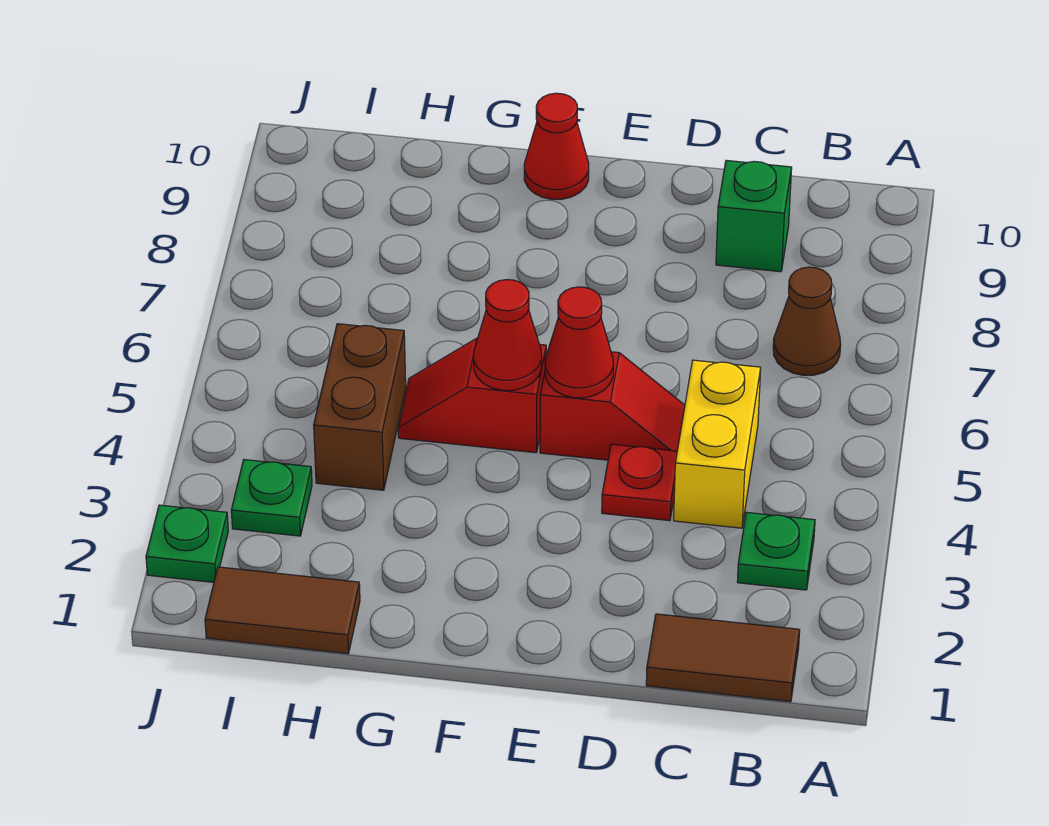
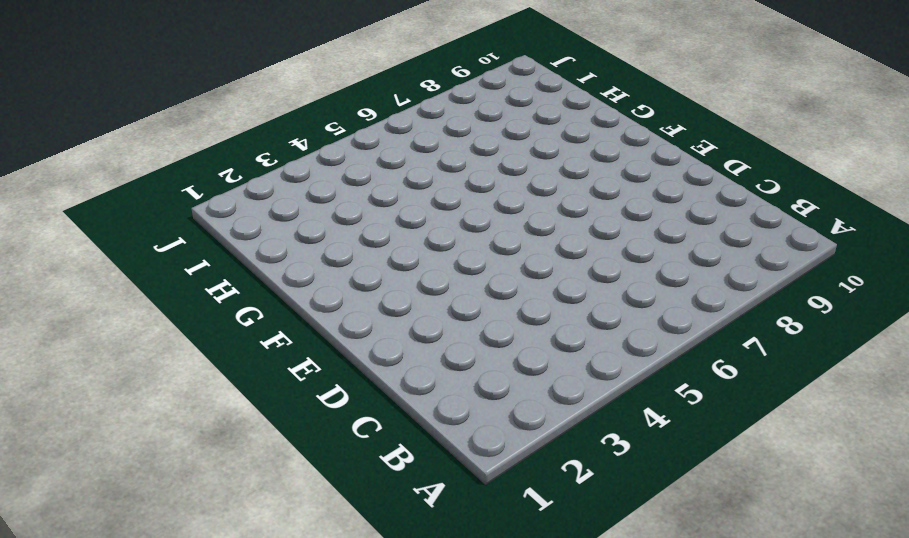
none -> brown 1x2 tile [646,614,800,702]
none -> green 1x1 plate [737,512,815,590]
none -> brown 1x1 cone [773,267,841,375]

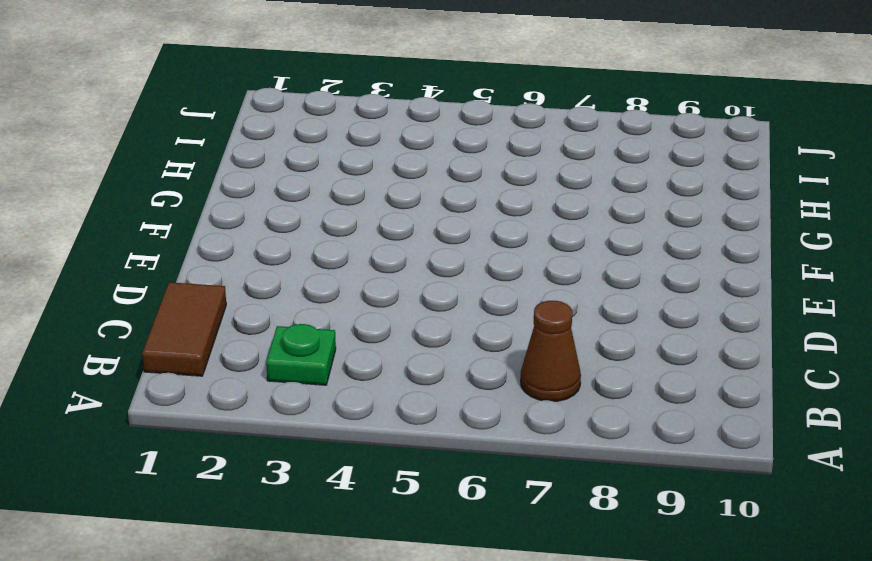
none -> yellow 1x2 brick [674,360,761,528]
none -> green 1x1 brick [716,160,792,272]
none -> red 1x1 plate [602,444,677,521]

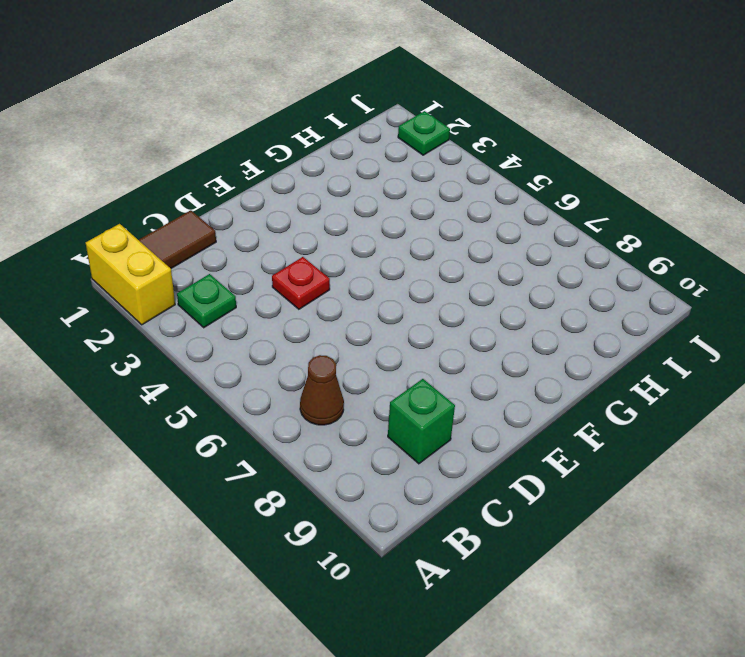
yellow 1x2 brick [86,224,175,325] -> yellow 1x2 brick moved to [674,360,761,528]
none -> red 1x2 slope [540,352,685,460]
none -> red 1x2 slope [398,338,546,453]
none -> red 1x1 cone [524,93,589,199]

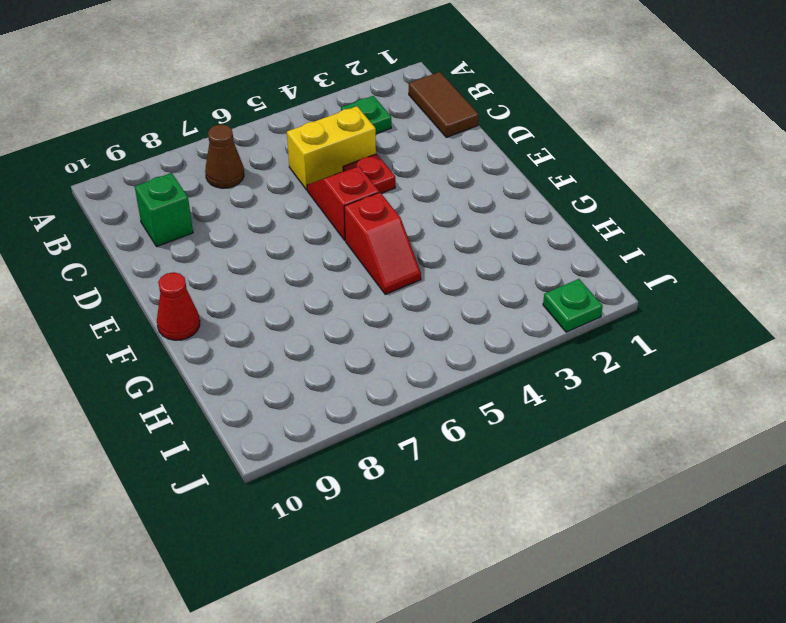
none -> brown 1x2 tile [205,567,360,654]
none -> brown 1x2 brick [314,324,406,490]
none -> green 1x1 plate [231,460,312,536]

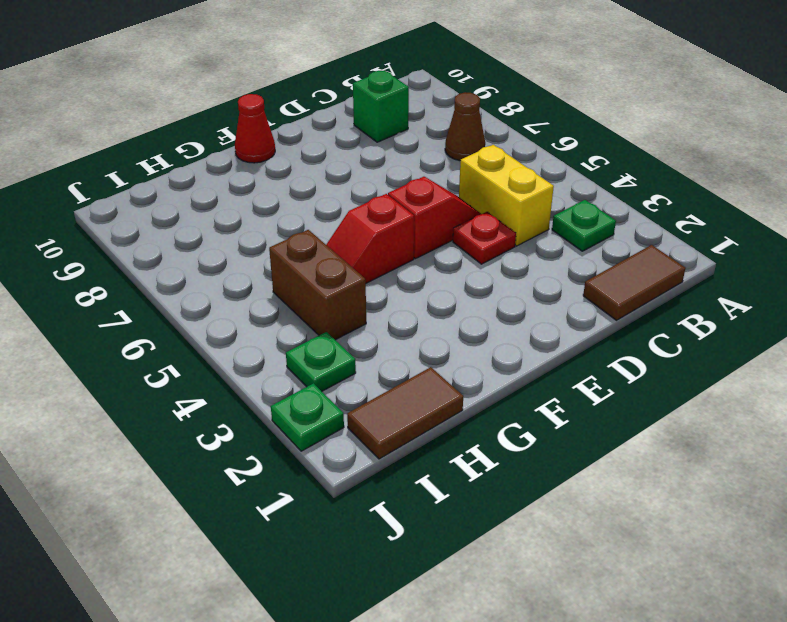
none -> red 1x1 cone [545,287,613,398]
none -> red 1x1 cone [474,280,542,390]

